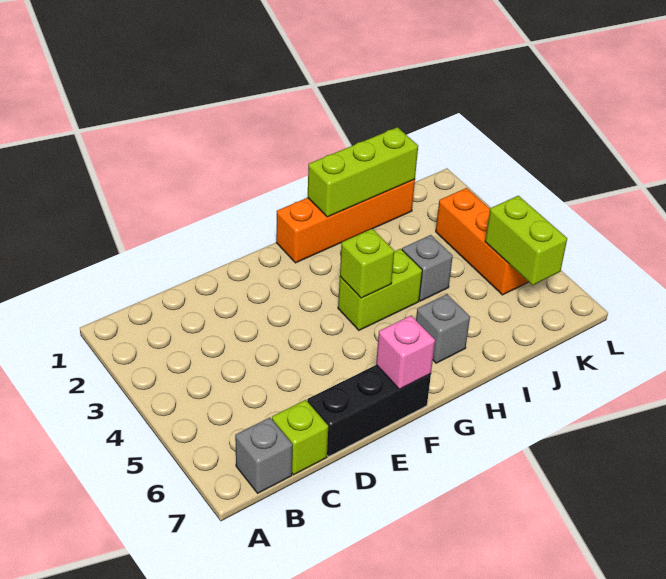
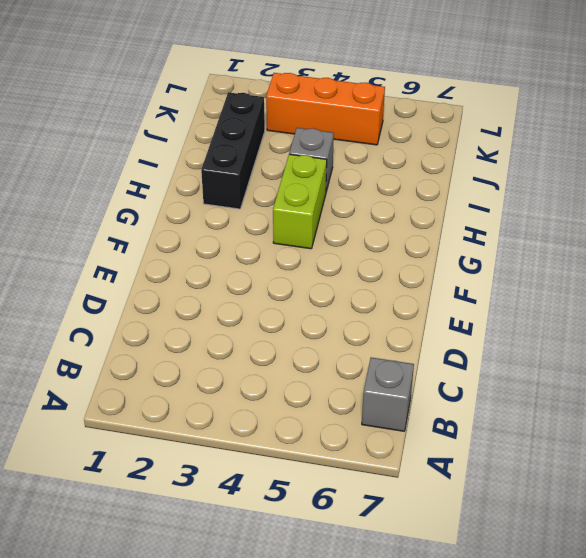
black 1x3 brick [201,92,265,209] -> black 1x3 brick moved to [307,365,431,456]
none -> lime 1x1 brick [272,400,328,475]
none -> orange 1x4 brick [276,179,415,263]
none -> grey 1x1 brick [416,294,470,363]

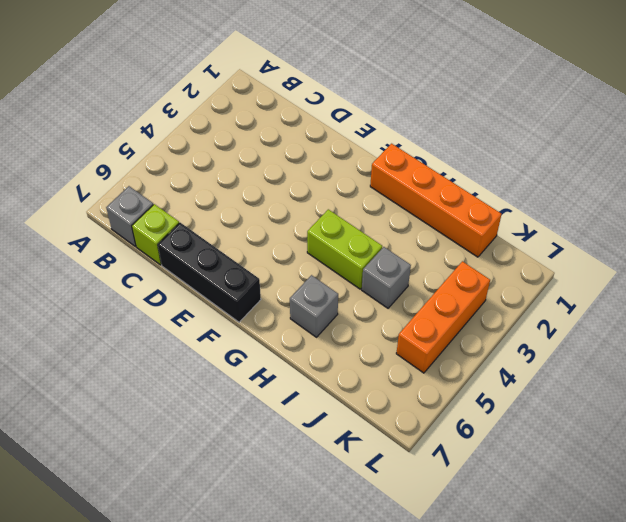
none -> pink 1x1 brick [376,316,435,389]
none -> lime 1x1 brick [340,229,394,298]
none -> lime 1x3 brick [308,127,418,217]

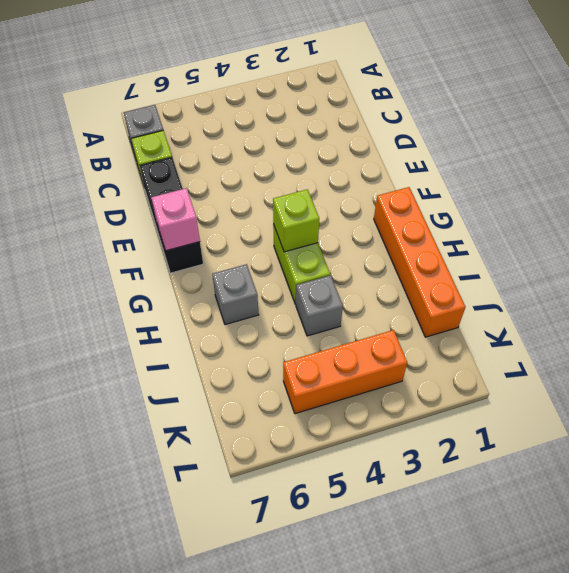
none -> lime 1x3 brick [308,127,418,217]
none -> lime 1x2 brick [485,196,567,285]

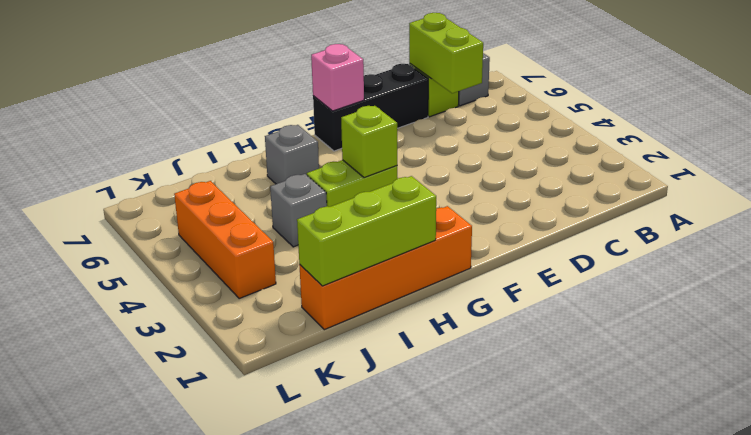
lime 1x2 brick [409,13,483,93] -> lime 1x2 brick moved to [485,196,567,285]

